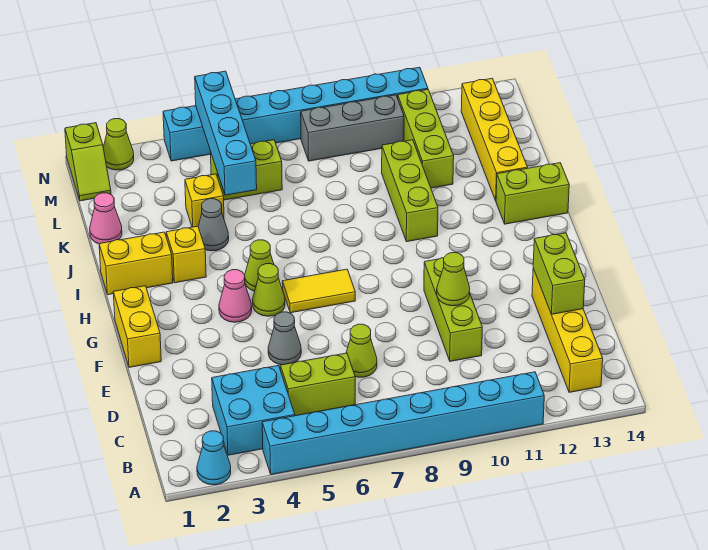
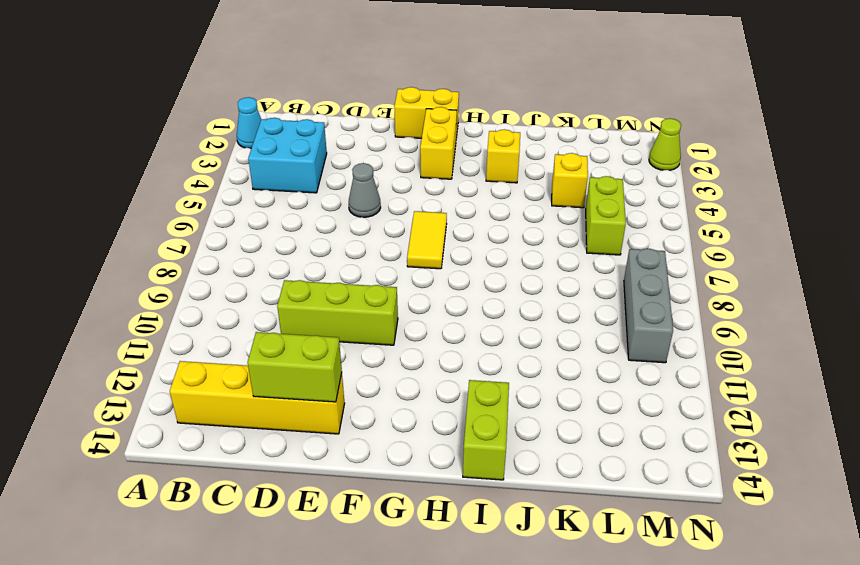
yellow 1x2 brick [420,107,457,179] -> yellow 1x2 brick moved to [99,232,173,295]
none -> cyan 1x8 brick [262,372,544,474]
none -> lime 1x2 brick [280,353,355,416]
none -> lime 1x1 cone [346,324,377,377]
none -> pink 1x1 cone [219,270,252,322]

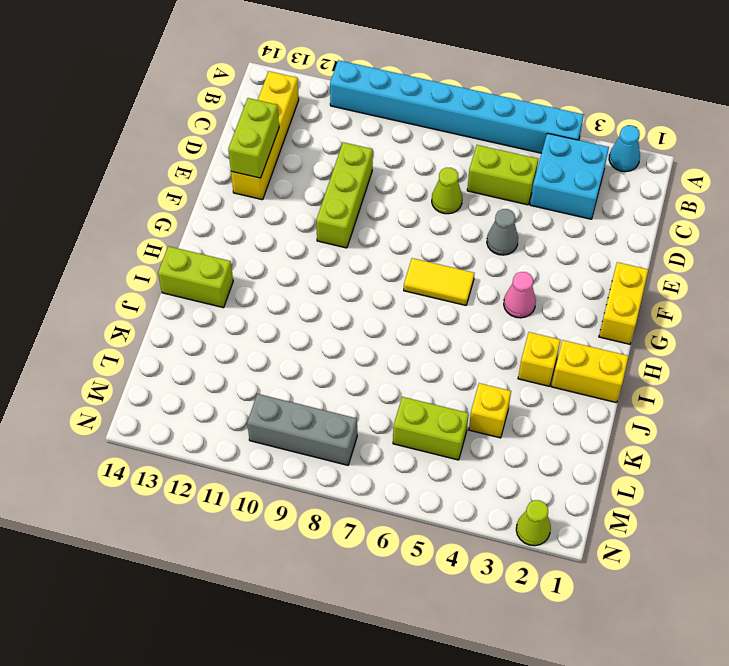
none -> lime 1x1 cone [252,264,285,316]
none -> lime 1x1 cone [245,240,274,291]
none -> lime 1x3 brick [382,140,438,242]
none -> grey 1x1 cone [198,199,229,251]

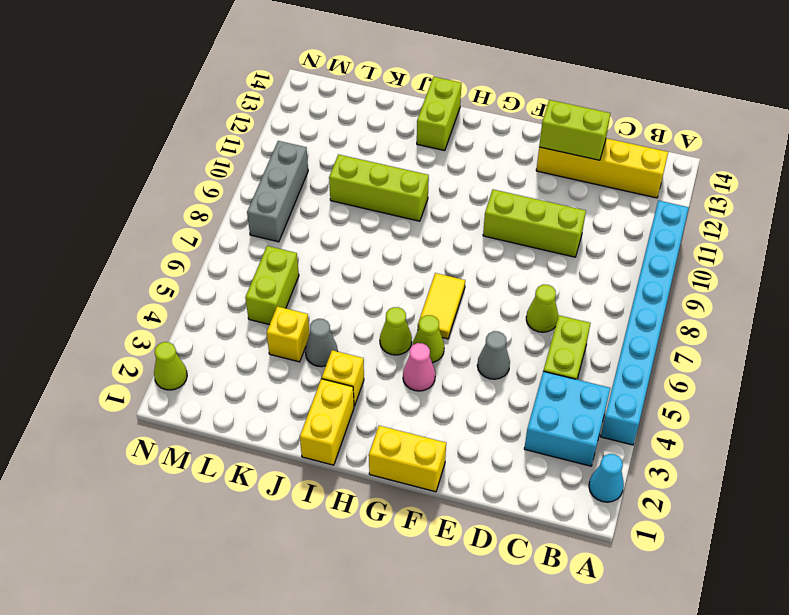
none -> yellow 1x4 brick [461,79,528,201]
none -> pink 1x1 cone [90,193,122,244]
none -> lime 1x3 brick [398,90,454,188]
none -> lime 1x2 slope [65,123,111,201]

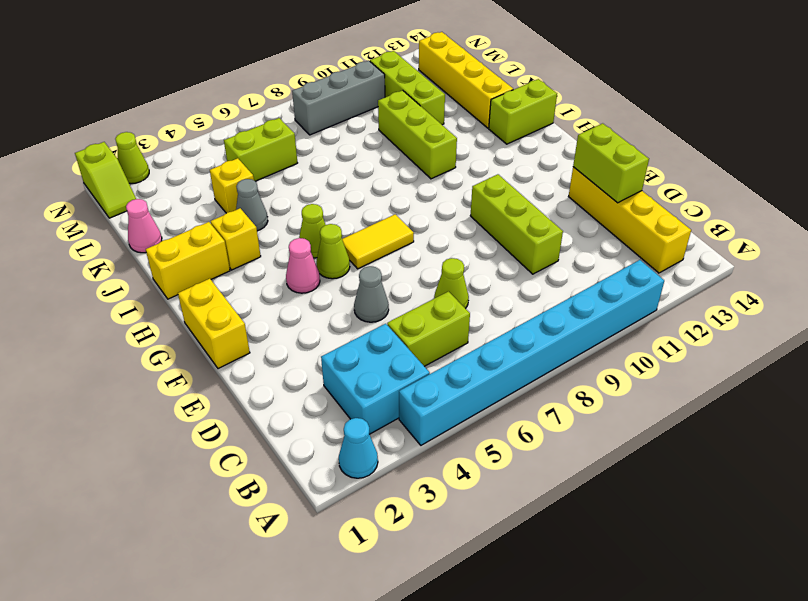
none -> cyan 1x8 brick [163,67,428,161]
none -> lime 1x1 cone [437,253,470,306]
none -> cyan 1x4 brick [195,71,257,195]

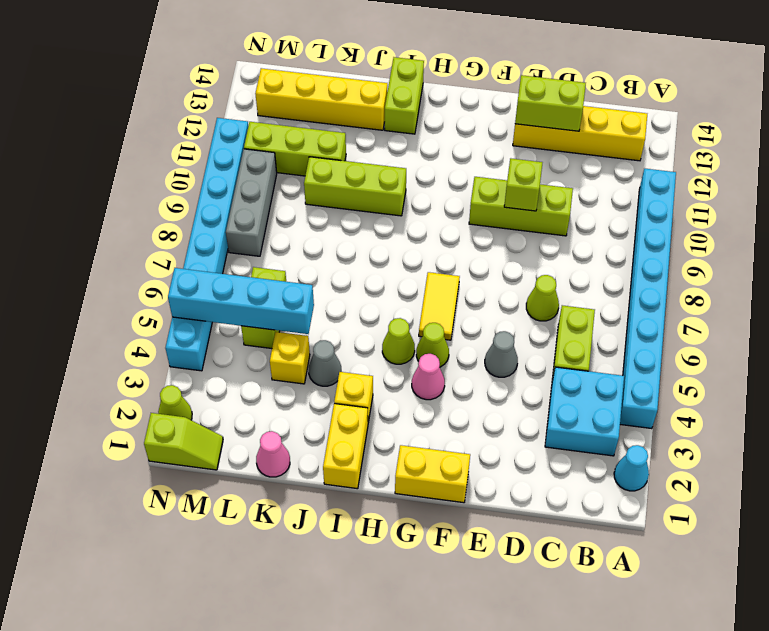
lime 1x1 brick [504,158,542,211] -> lime 1x1 cone [437,253,470,306]

